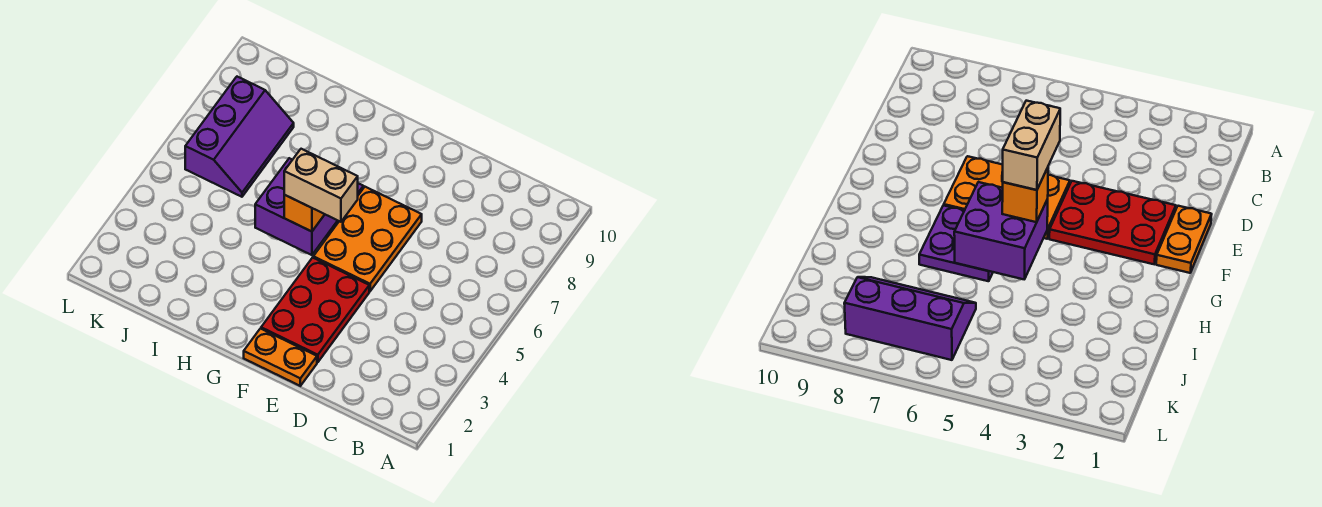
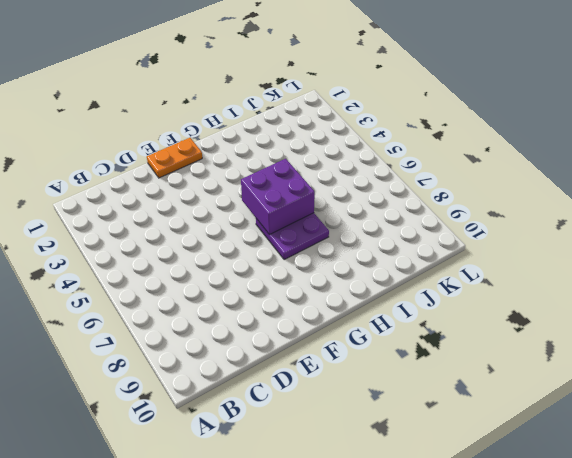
none -> red 2x3 plate [261,258,369,362]
none -> orange 2x3 plate [313,187,422,291]

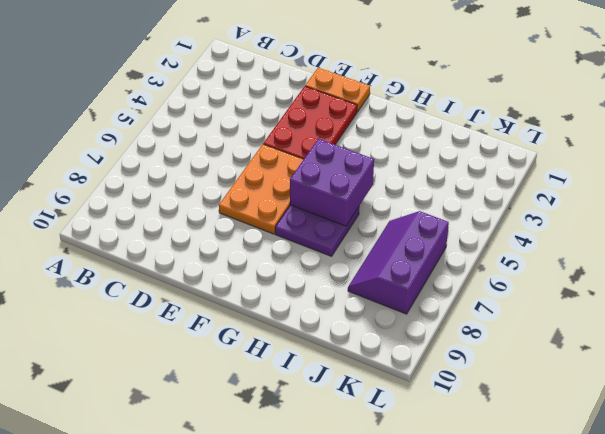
none -> orange 1x1 brick [284,195,325,232]
none -> tan 1x2 brick [284,149,358,222]

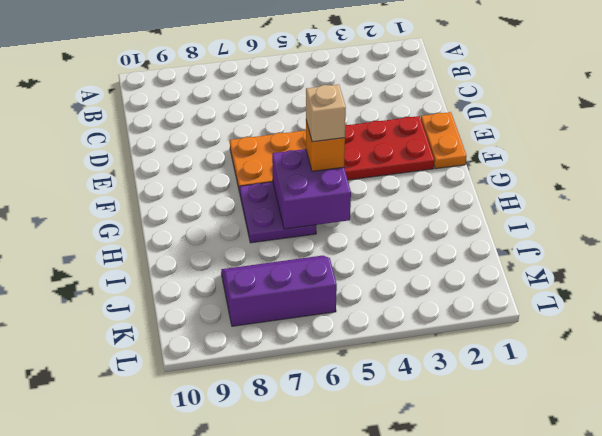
tan 1x1 brick [306,84,346,142] -> tan 1x2 brick [284,149,358,222]

